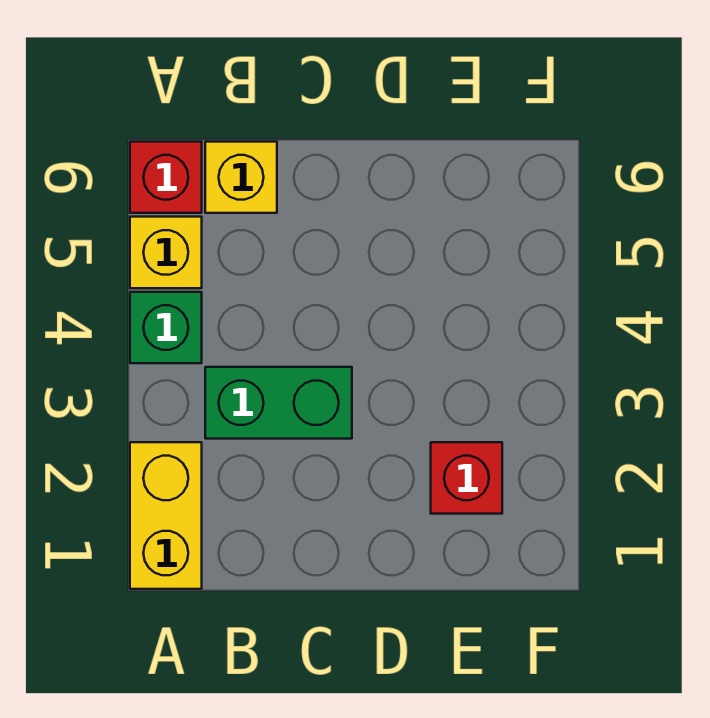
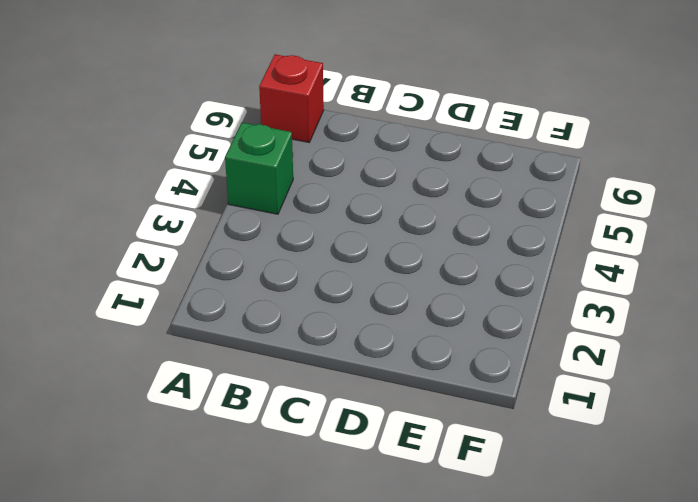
none -> yellow 1x2 brick [130,442,202,589]
none -> yellow 1x1 brick [130,217,202,288]

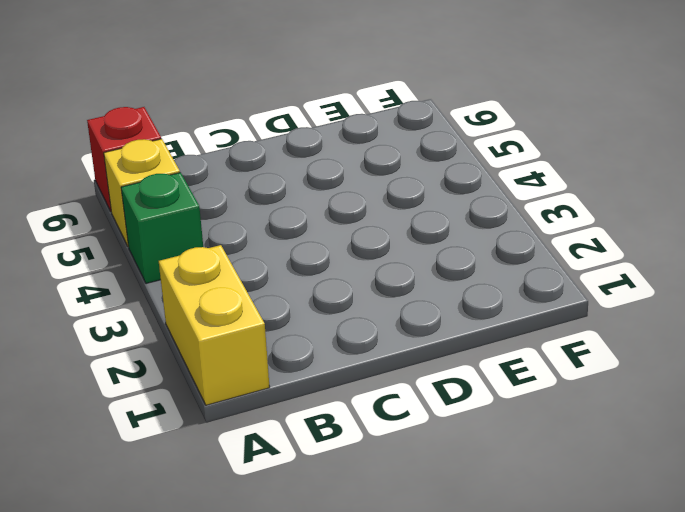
none -> green 1x2 brick [205,367,352,439]
none -> yellow 1x1 brick [205,142,277,213]

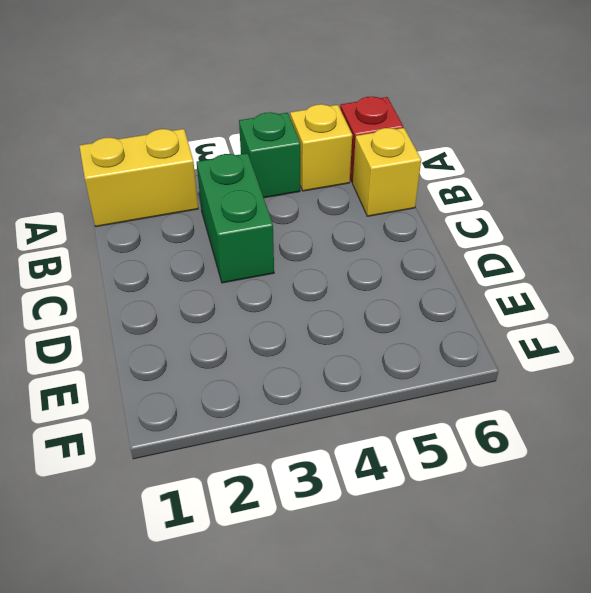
none -> red 1x1 brick [431,442,502,514]

